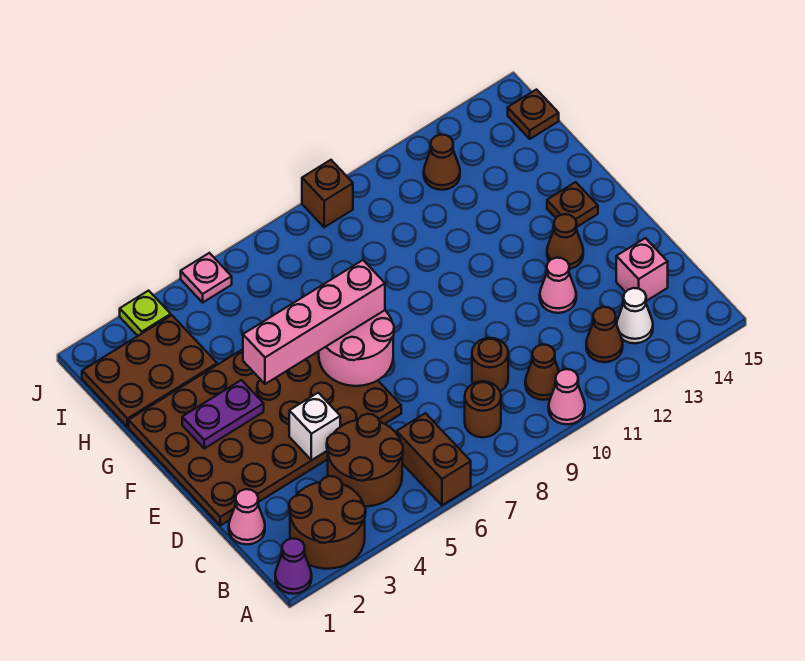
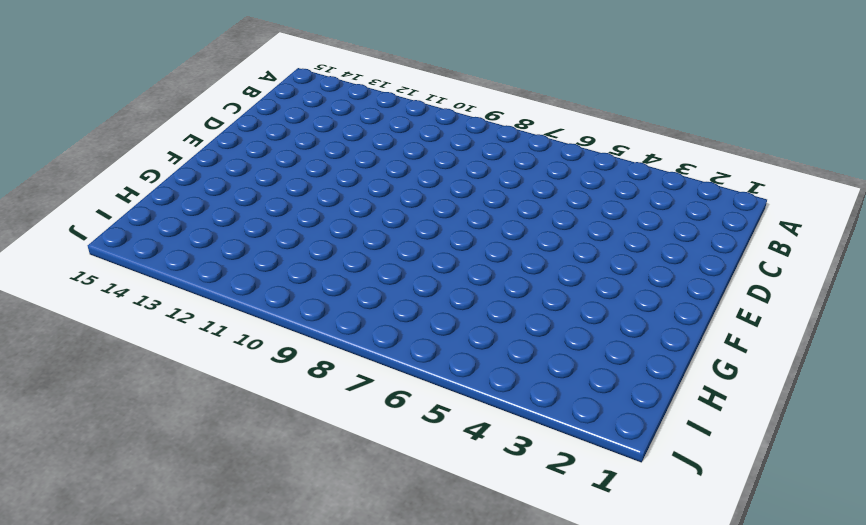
none -> purple 1x1 cone [275,538,312,594]
none -> brown 2x2 round brick [289,476,366,569]
none -> brown 1x2 brick [397,413,471,505]

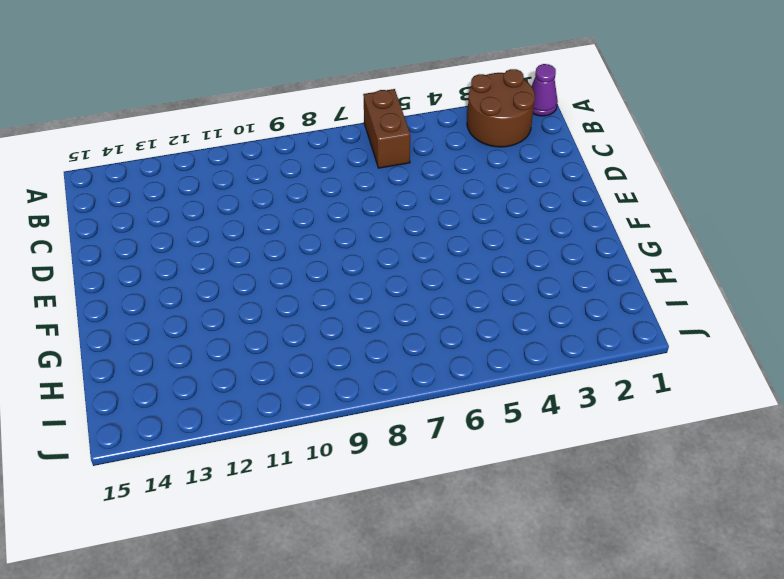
none -> pink 1x1 cone [549,369,585,424]
none -> brown 2x2 round brick [327,414,403,506]
none -> brown 1x1 round brick [465,381,501,437]

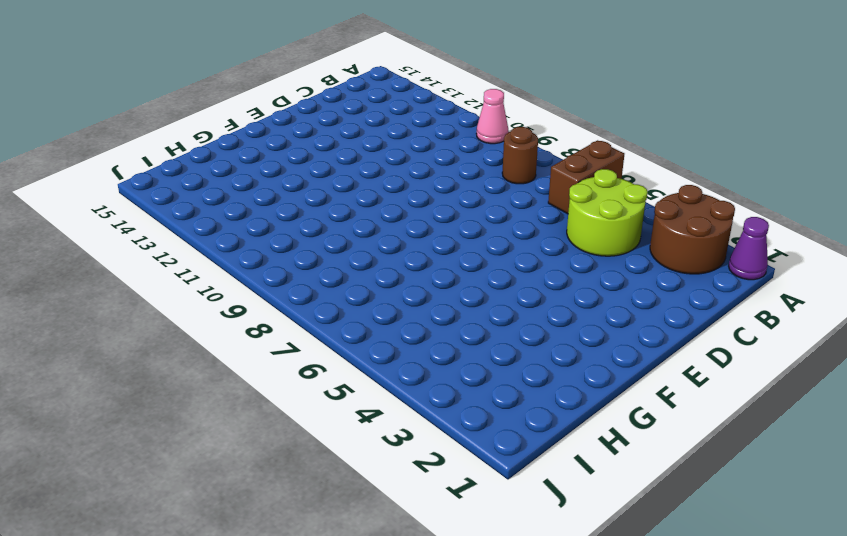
lime 2x2 round brick [567,169,648,256] -> brown 2x2 round brick [327,414,403,506]
none -> brown 1x1 cone [525,345,559,400]
none -> brown 1x1 cone [586,307,623,362]
none -> white 1x1 cone [617,288,653,343]

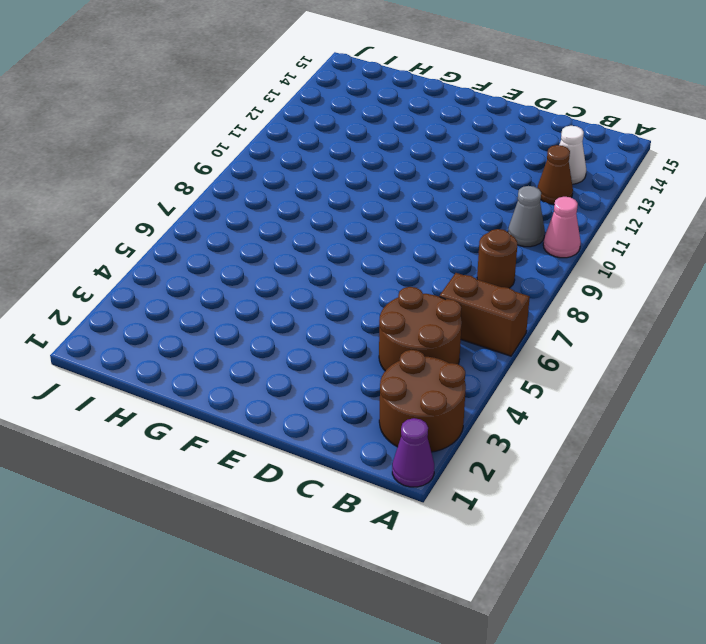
grey 1x1 cone [508,186,545,247] -> brown 1x1 cone [525,345,559,400]
none -> pink 1x1 cone [229,489,265,544]
none -> brown 1x1 round brick [472,338,508,391]
none -> pink 1x1 brick [616,238,668,301]

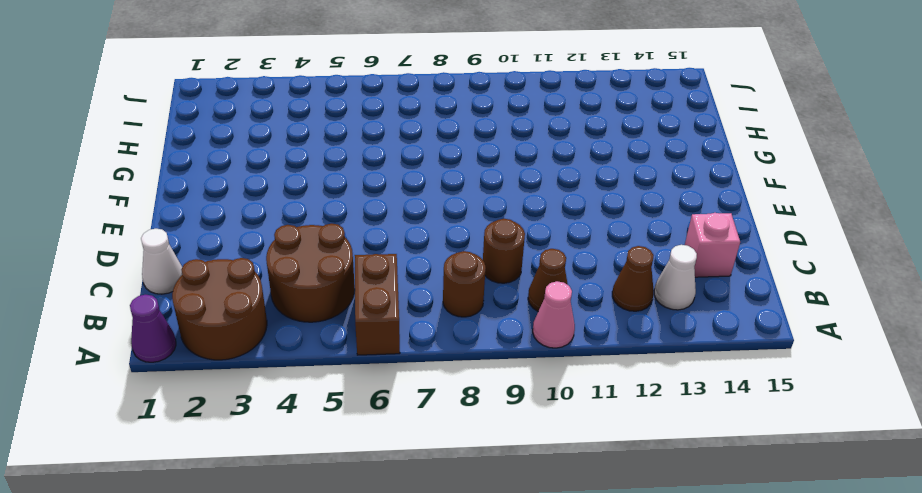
white 1x1 cone [141,229,182,294] -> pink 1x1 cone [229,489,265,544]
none -> brown 4x6 plate [129,349,401,525]
none -> pink 1x1 cone [540,258,576,313]
none -> brown 1x1 cone [547,214,583,269]

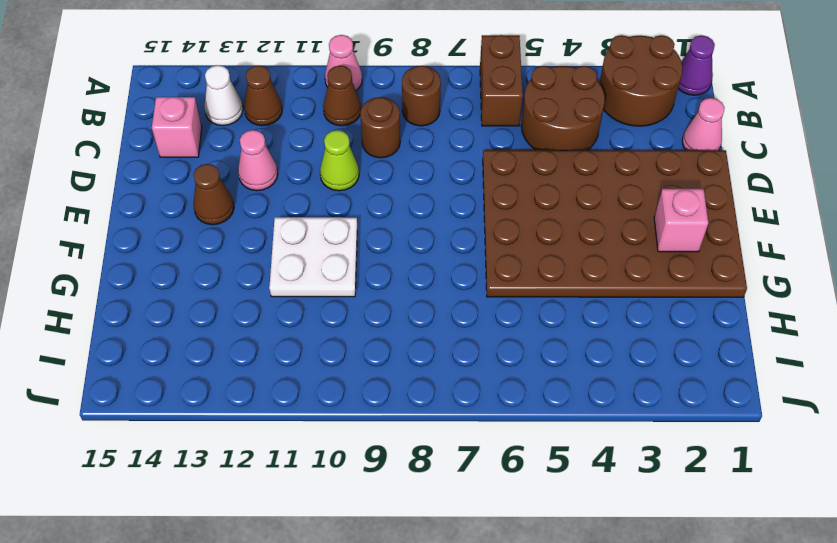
lime 1x1 cone [320,130,359,191] -> none
pink 1x1 brick [654,189,708,252] -> purple 1x2 plate [182,380,264,448]
white 2x2 plate [269,217,357,297] -> none
none -> brown 1x1 plate [547,182,598,227]
none -> brown 2x3 plate [82,315,217,427]
none -> brown 1x1 cone [424,135,460,190]

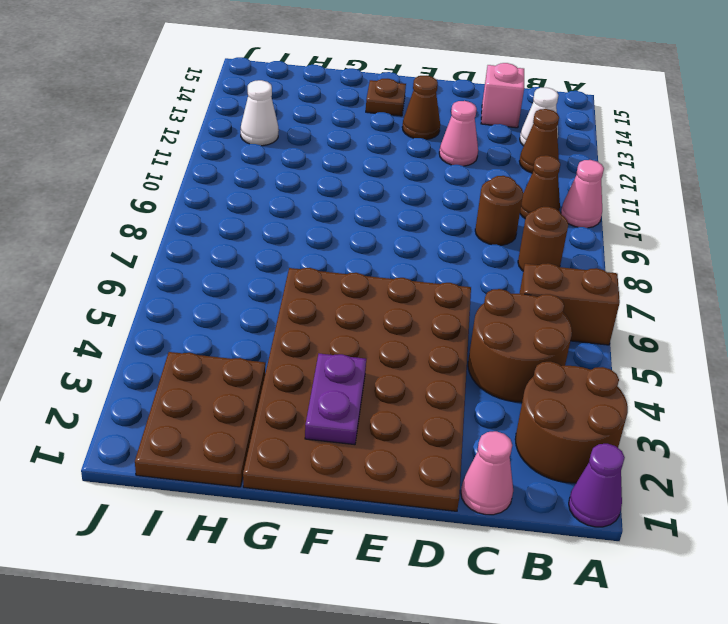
white 1x1 cone [241,80,279,146] -> brown 1x1 cone [424,135,460,190]
none -> brown 1x1 plate [508,90,559,139]
none -> lime 1x1 plate [120,291,171,336]
none -> pink 1x1 plate [181,253,232,302]

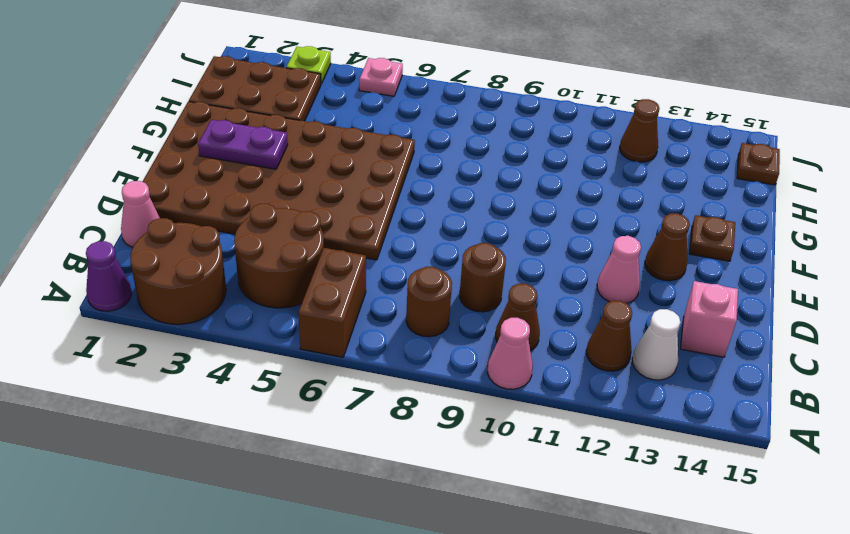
none -> brown 1x1 brick [302,160,353,227]
none -> white 1x1 brick [289,393,340,460]
none -> pink 2x2 round brick [319,310,394,386]

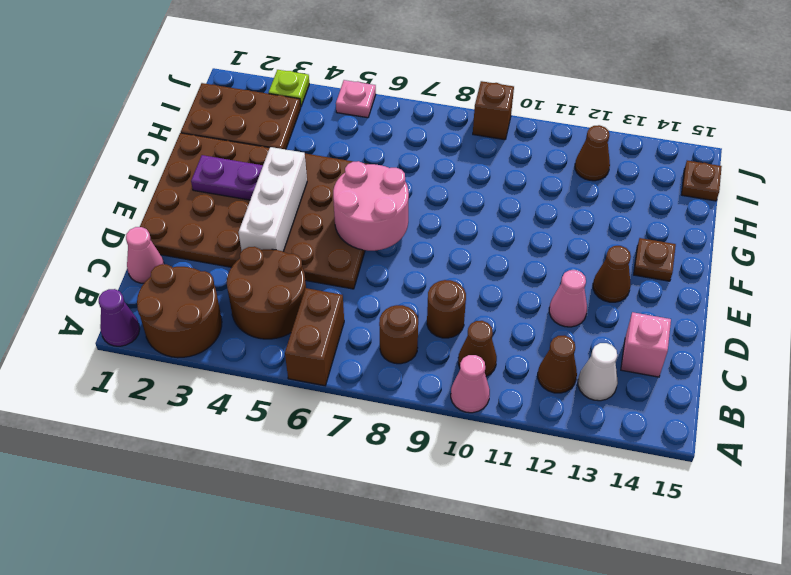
white 1x3 brick [239,147,307,252] -> white 1x1 brick [289,393,340,460]
none -> pink 1x4 brick [243,260,385,384]

